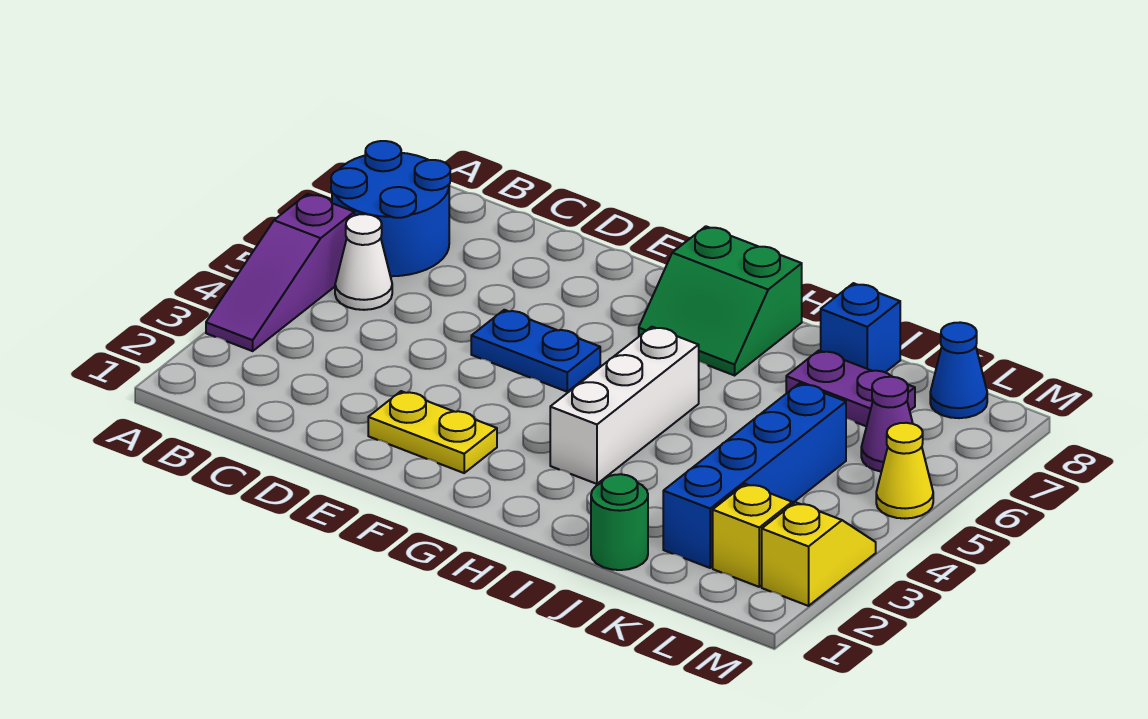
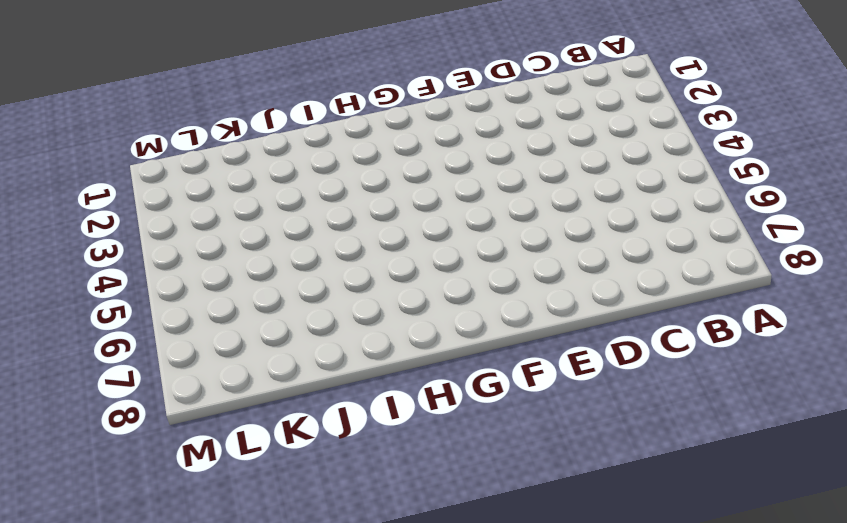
none -> purple 1x3 slope [206,194,354,351]
none -> blue 2x2 round brick [331,141,450,276]
none -> white 1x1 cone [335,214,392,310]

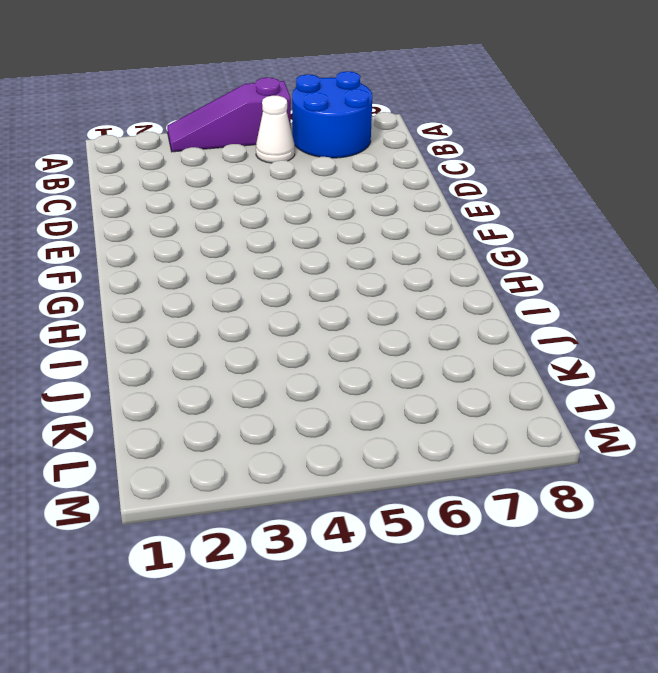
none -> yellow 1x2 plate [368,391,497,473]
none -> blue 1x2 plate [471,310,600,392]
none -> green 2x2 slope [639,226,802,375]

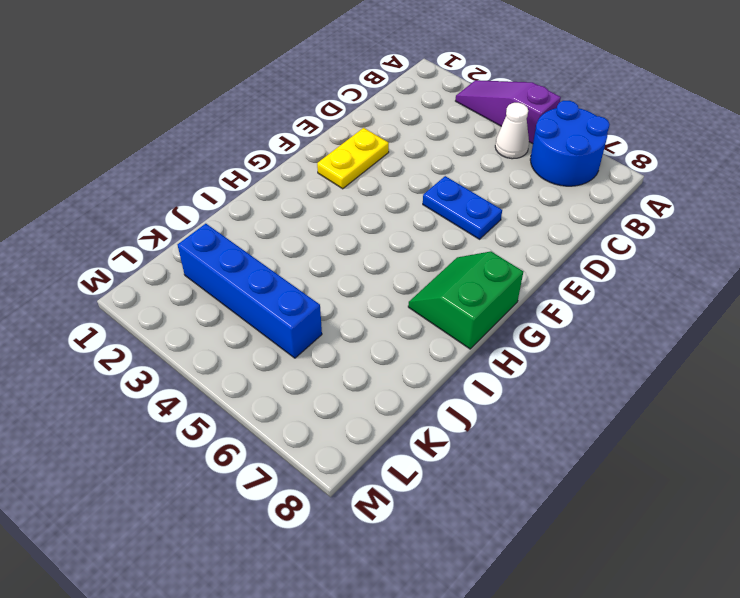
blue 1x2 plate [423,176,502,239] -> blue 1x2 plate turned to [471,310,600,392]
none -> white 1x3 brick [550,327,699,484]
none -> green 1x1 round brick [591,474,648,570]
none -> purple 1x2 plate [786,350,915,426]

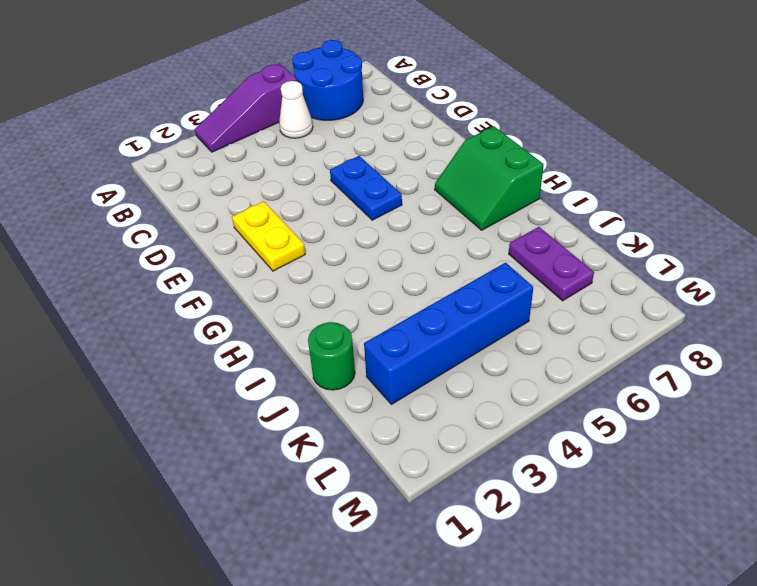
none -> white 1x3 brick [550,327,699,484]
none -> blue 1x1 brick [821,283,900,372]
none -> yellow 1x1 brick [713,484,792,587]

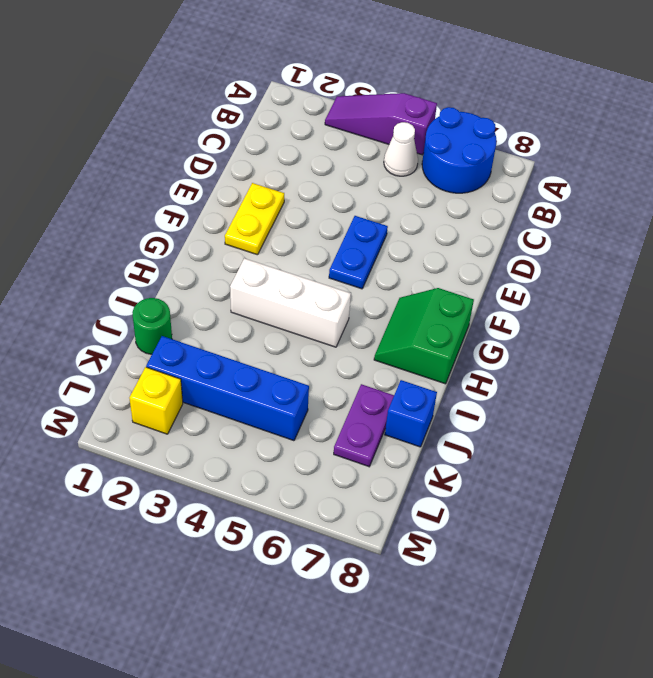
none -> purple 1x1 cone [861,377,913,472]
none -> blue 1x1 cone [930,322,987,418]
none -> yellow 1x2 slope [762,502,876,606]

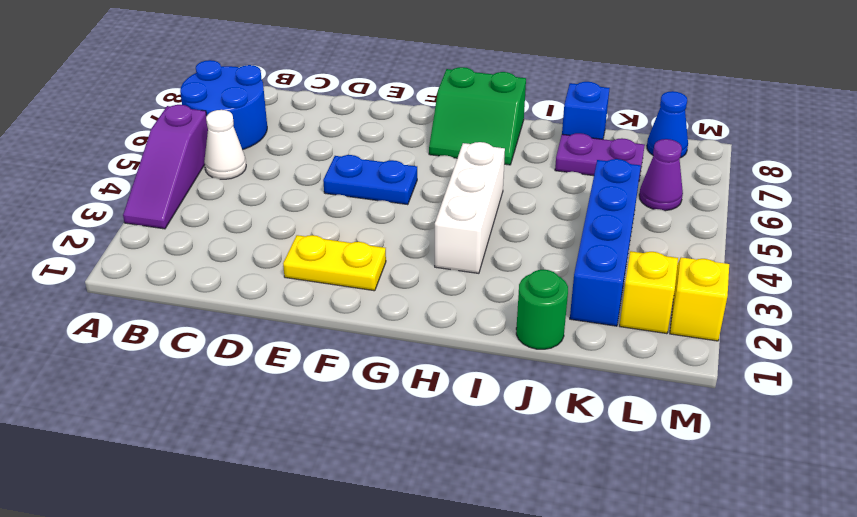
none -> yellow 1x1 cone [876,423,933,519]

